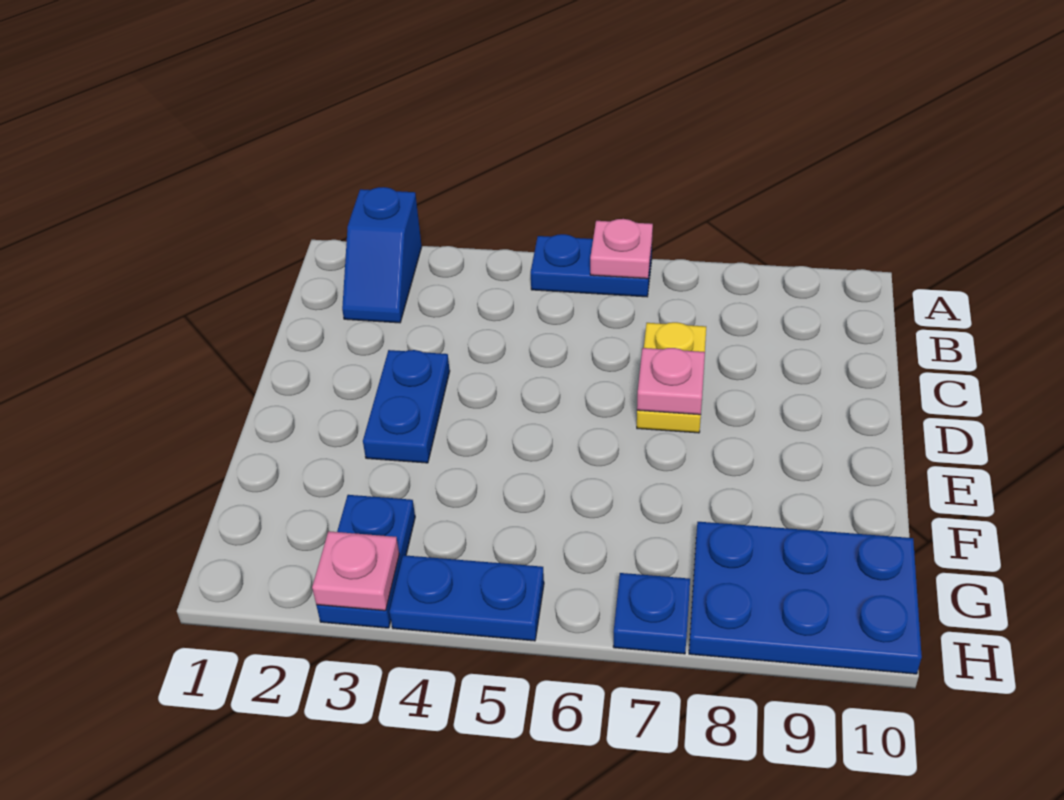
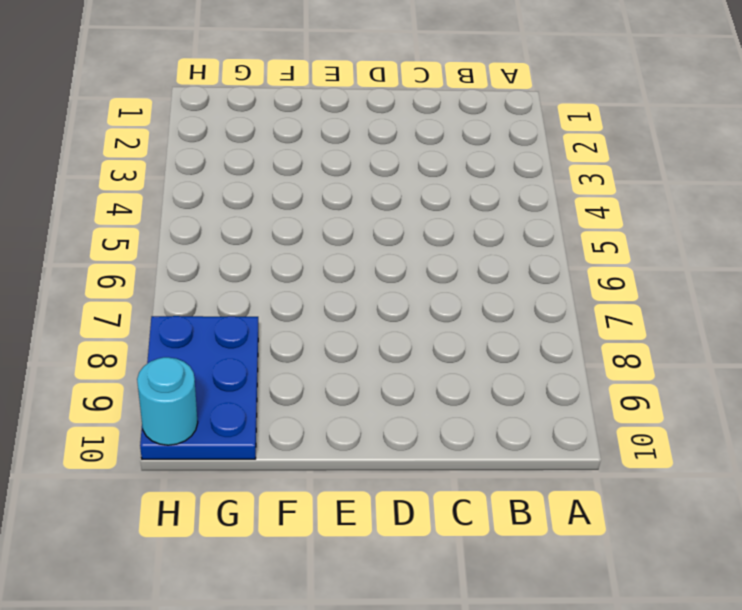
cyan 1x1 round brick [137,357,198,445] -> none
none -> blue 1x2 slope [342,187,422,323]
none -> blue 1x2 plate [531,234,652,297]

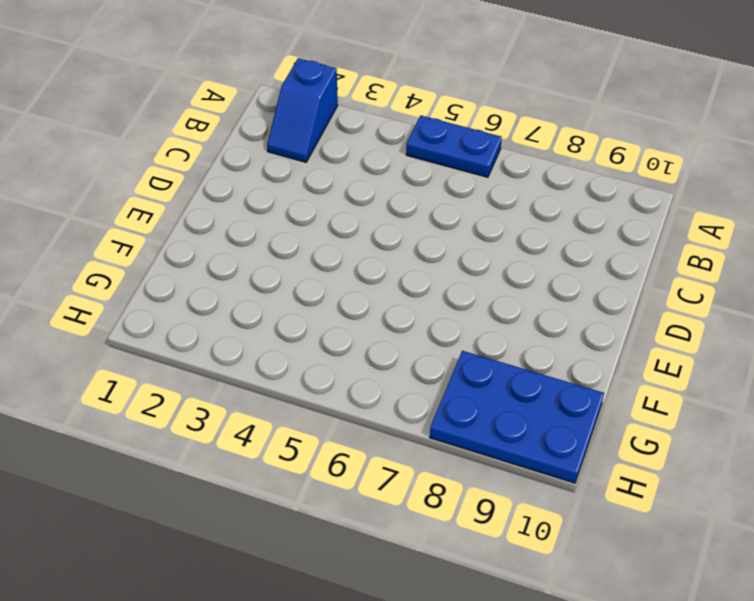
none -> yellow 1x2 plate [637,322,706,433]
none -> blue 1x2 plate [363,350,450,463]

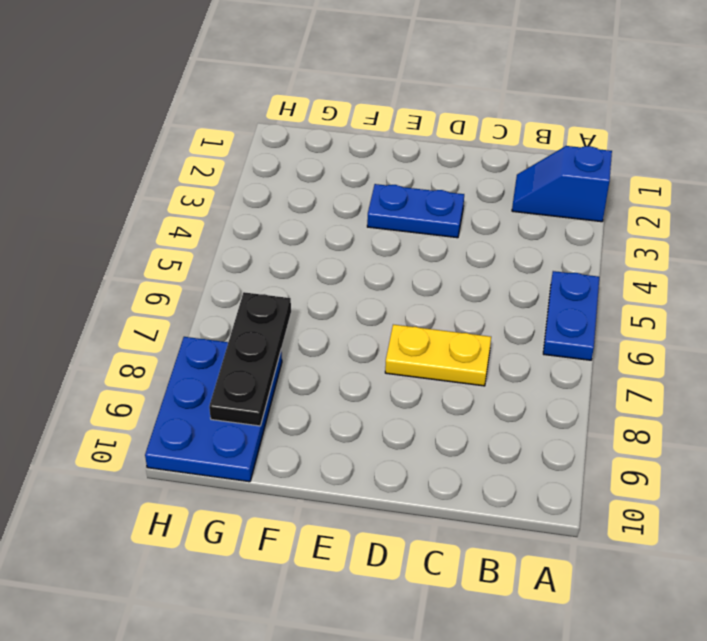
black 1x3 plate [209,292,291,426] -> none
none -> blue 1x2 plate [316,495,415,628]
none -> blue 1x2 plate [389,555,544,641]

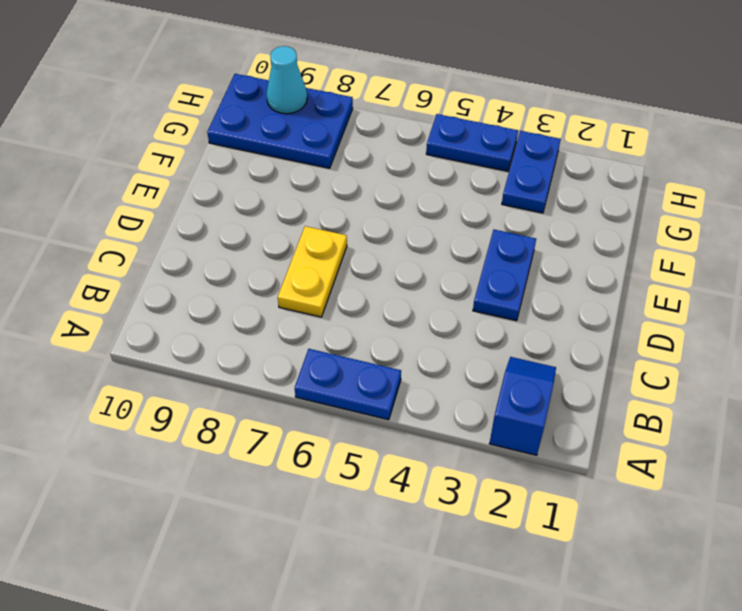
cyan 1x1 cone [266,46,307,114] -> none
none -> blue 1x1 plate [613,573,690,654]
none -> pink 1x1 plate [590,219,653,279]

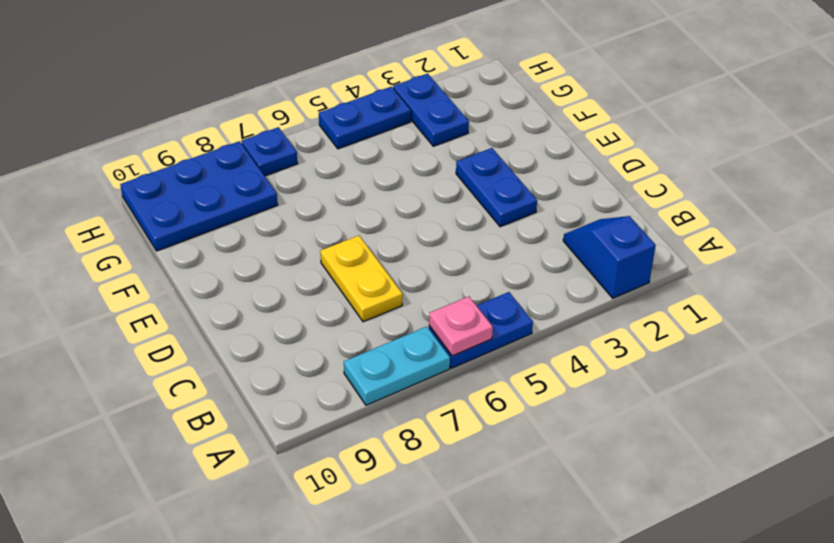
cyan 1x2 plate [344,327,450,405] -> none
none -> pink 1x1 plate [637,348,705,415]
none -> pink 1x1 plate [312,531,399,611]

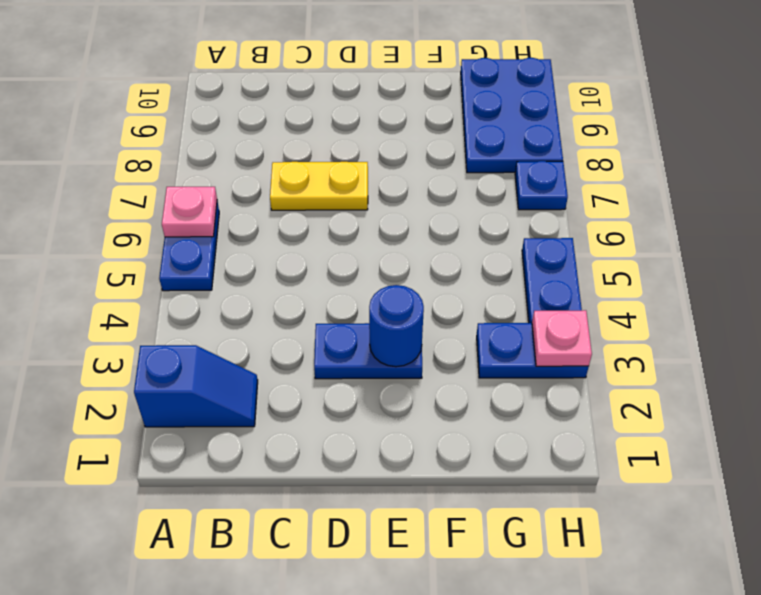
blue 1x1 round brick [369,285,424,367] -> none
none -> pink 1x1 plate [637,348,705,415]

